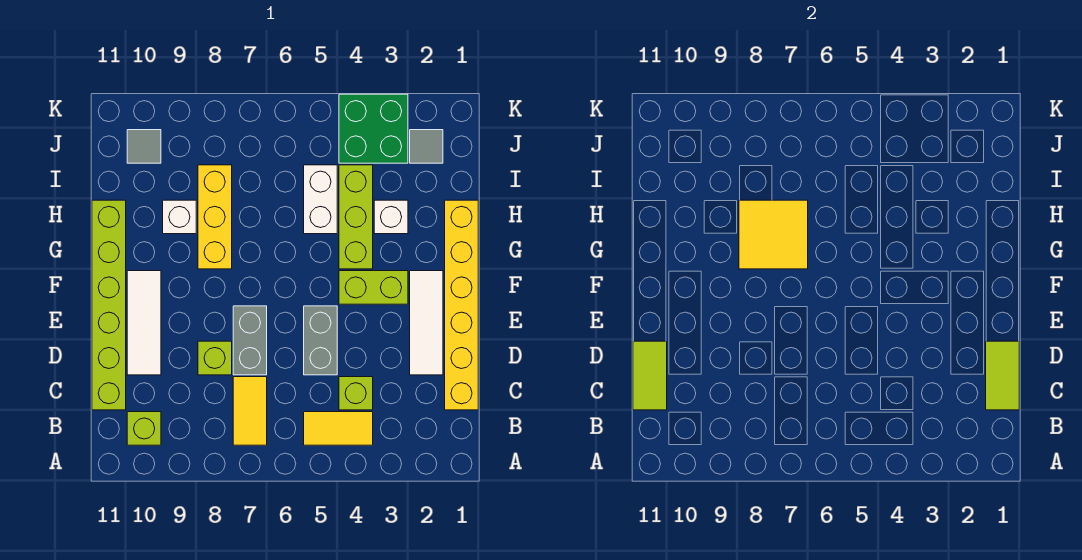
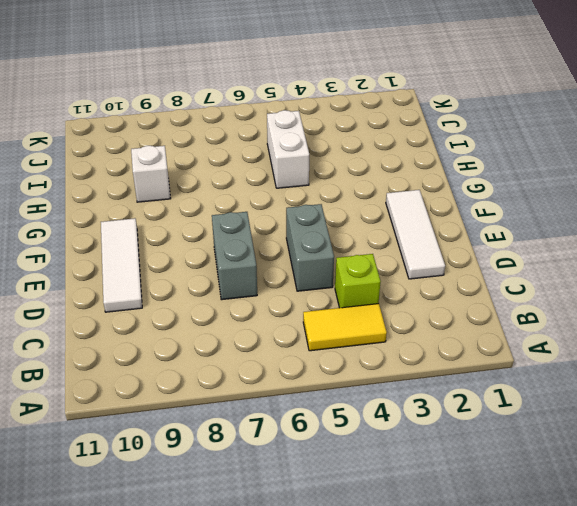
none -> yellow 1x2 tile [233,377,267,445]
none -> lime 1x1 brick [127,412,161,445]
none -> yellow 1x6 brick [445,200,478,410]

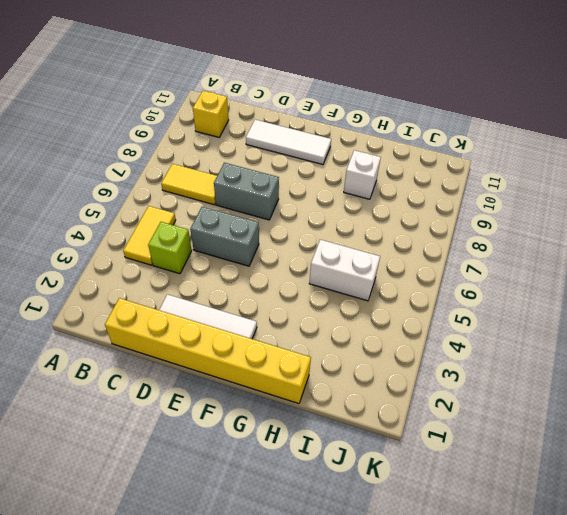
yellow 1x1 brick [193,91,229,137] -> lime 1x1 brick [127,412,161,445]
none -> lime 1x6 brick [92,200,126,410]
none -> lime 1x1 brick [198,341,232,375]
none -> lime 1x2 brick [339,271,408,304]

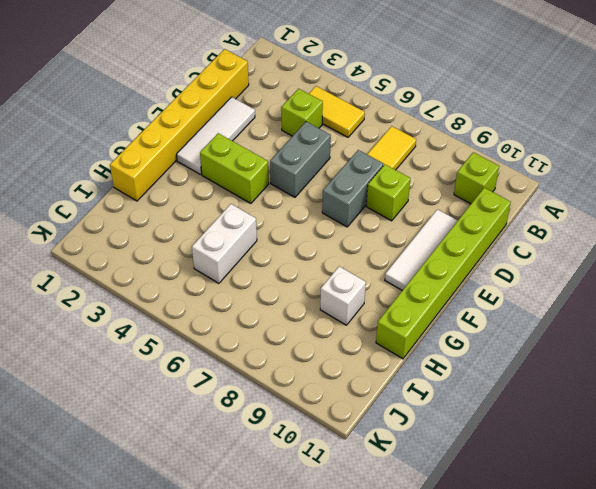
none -> lime 1x3 brick [339,165,373,269]
none -> yellow 1x3 brick [198,165,232,269]
none -> white 1x1 brick [374,200,408,234]

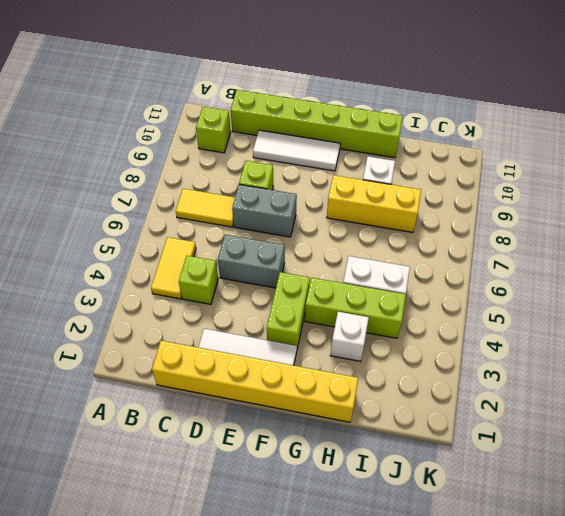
none -> grey 1x1 tile [410,130,443,163]
none -> green 2x2 brick [339,94,408,163]
none -> grey 1x1 tile [127,130,161,163]

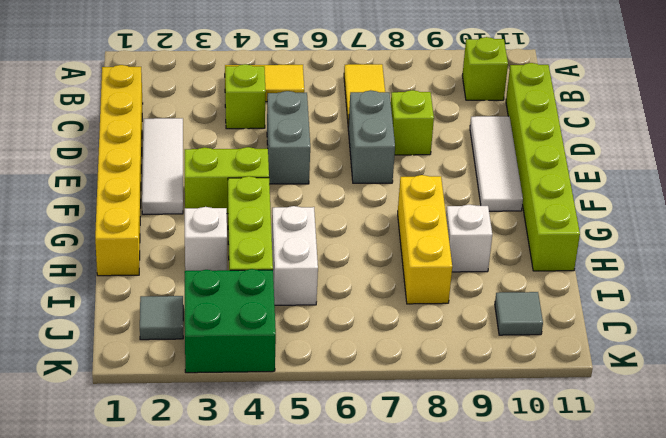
none -> lime 1x2 tile [986,341,1019,410]
none -> lime 1x2 tile [633,341,667,410]
none -> yellow 2x2 tile [739,200,808,269]

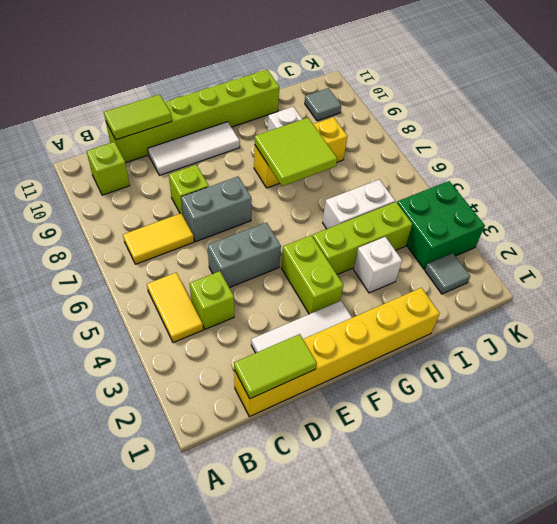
lime 2x2 tile [255,118,337,186] -> yellow 2x2 tile [739,200,808,269]

